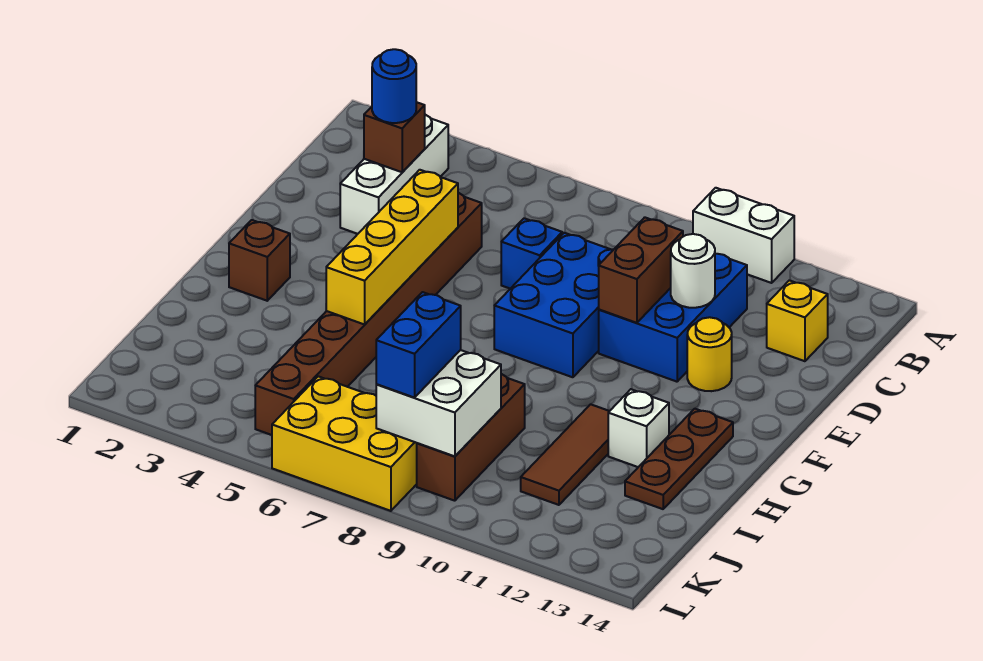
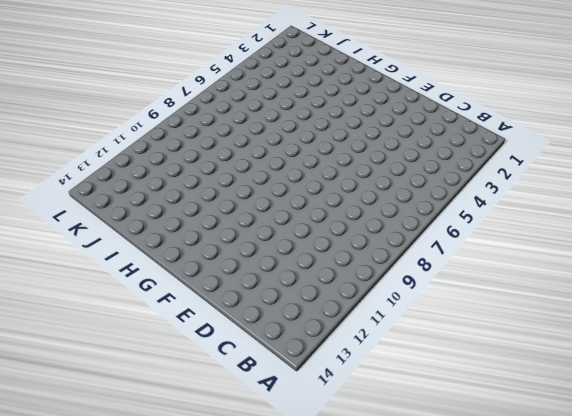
none -> white 1x2 brick [693,188,794,283]
none -> white 1x3 brick [340,115,448,234]
none -> blue 2x3 brick [599,254,747,382]

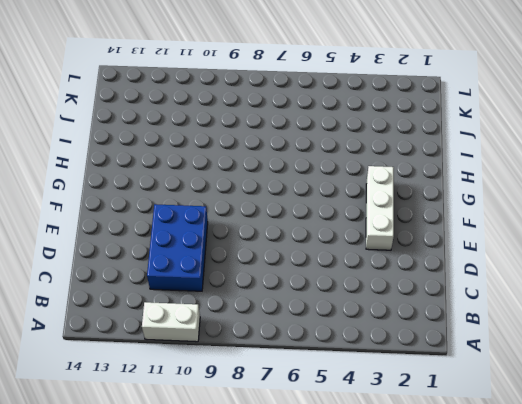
white 1x3 brick [366,166,394,250] -> white 1x3 brick moved to [340,115,448,234]
none -> yellow 1x1 brick [767,280,828,361]
none -> brown 1x8 brick [255,193,482,435]
none -> blue 1x1 brick [501,218,562,289]

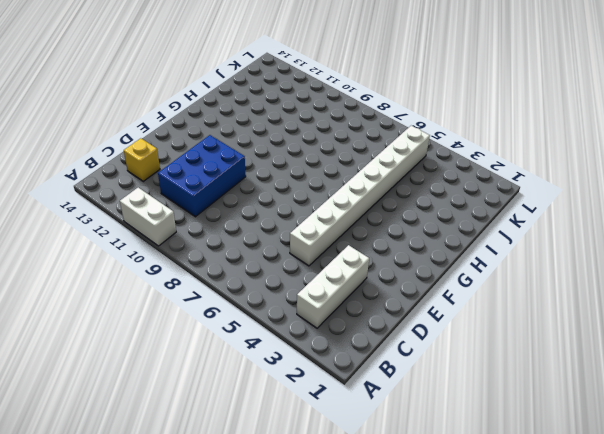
white 1x8 brick [290,126,430,266] -> brown 1x8 brick [255,193,482,435]
none -> blue 1x1 brick [501,218,562,289]
none -> blue 2x3 brick [494,233,614,377]
none -> yellow 1x1 round brick [687,317,732,391]

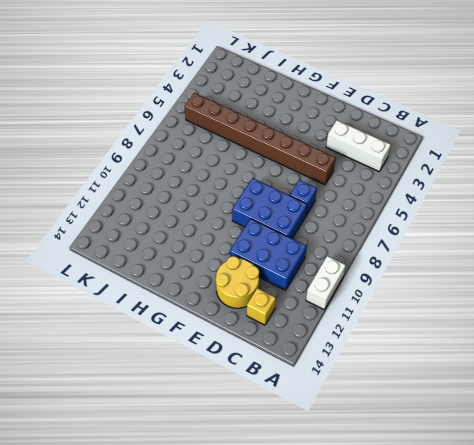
yellow 2x2 round brick [216,256,259,308] -> yellow 1x1 round brick [687,317,732,391]
none -> brown 1x1 brick [229,220,290,301]
none -> brown 1x3 plate [625,409,733,509]
none -> brown 1x3 tile [521,404,609,505]

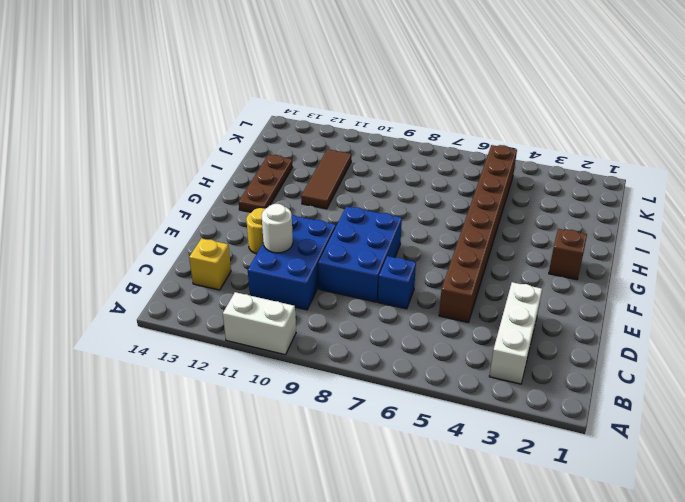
none -> white 1x1 brick [608,389,669,467]
none -> brown 1x3 brick [417,374,525,501]
none -> yellow 2x3 brick [272,376,417,511]

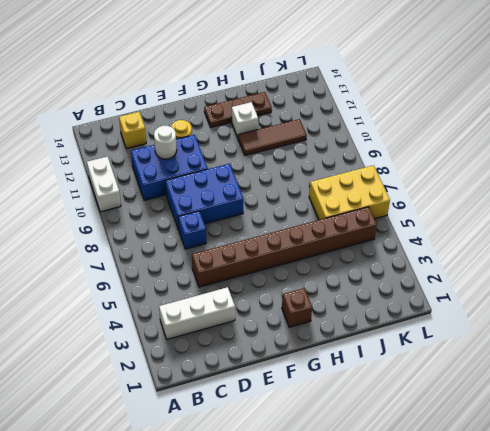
yellow 2x3 brick [309,165,390,220] -> yellow 2x3 brick turned to [272,376,417,511]
none -> brown 1x3 brick [417,374,525,501]
none -> brown 1x1 brick [364,102,425,172]
none -> brown 1x2 brick [599,217,683,323]

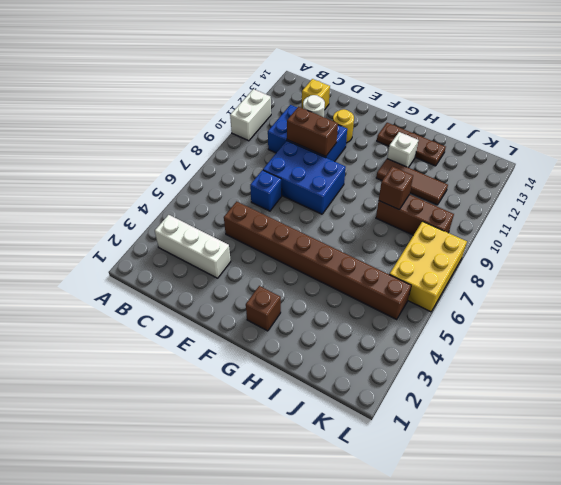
brown 1x1 brick [379,166,413,209] -> brown 1x1 brick moved to [364,102,425,172]
none -> yellow 1x4 brick [326,170,458,325]
none -> white 2x2 brick [376,350,501,456]
none -> blue 1x1 round brick [372,49,416,123]

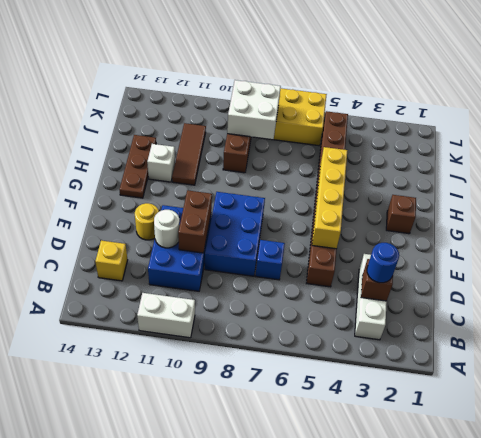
none -> blue 1x2 brick [376,292,461,398]

